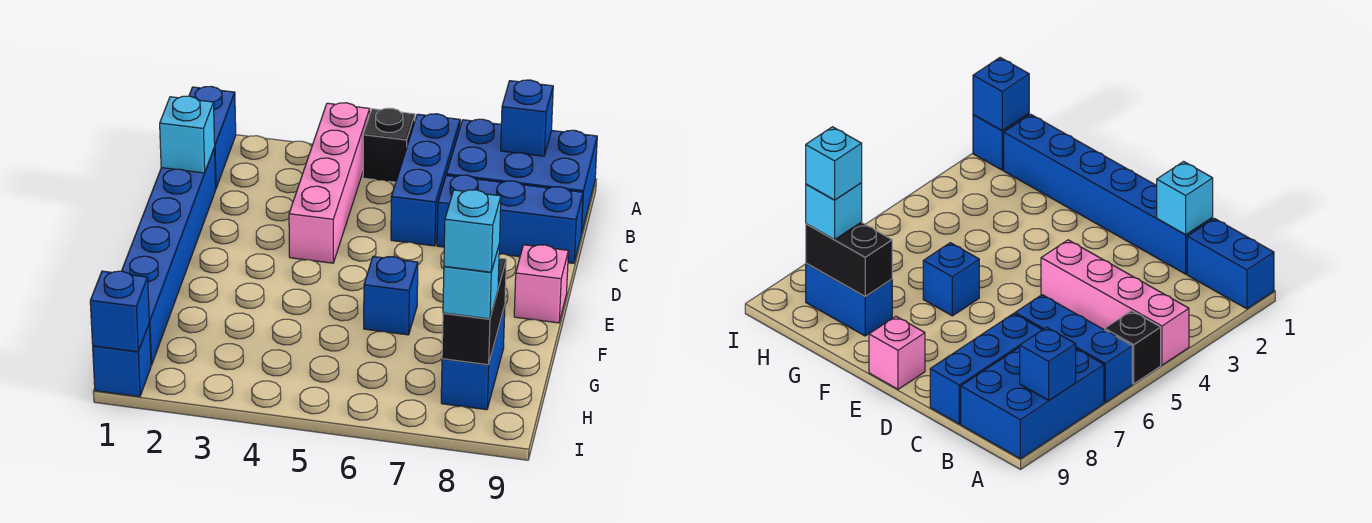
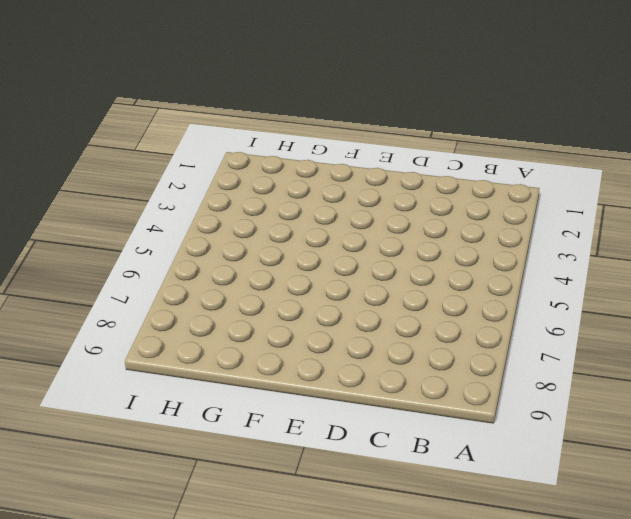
none -> blue 1x2 brick [189,86,236,188]
none -> pink 1x4 brick [289,103,370,263]
none -> black 1x1 brick [363,108,415,182]

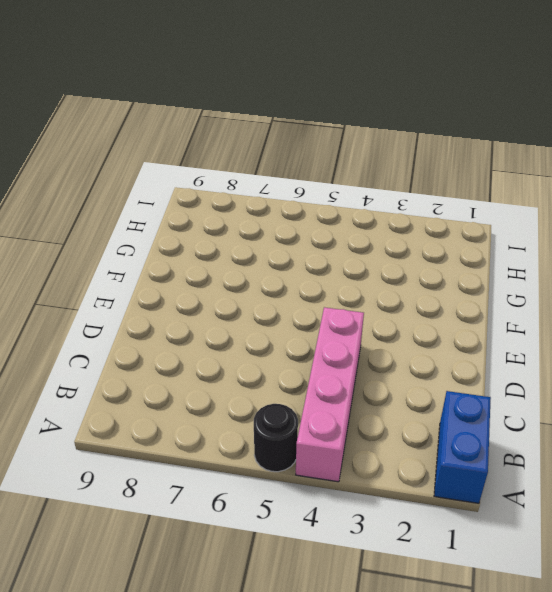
black 1x1 round brick [254,404,298,472] -> black 1x1 brick [363,108,415,182]
none -> blue 1x3 brick [391,114,460,246]
none -> blue 2x3 brick [446,119,597,234]
none -> blue 1x6 brick [122,147,216,365]

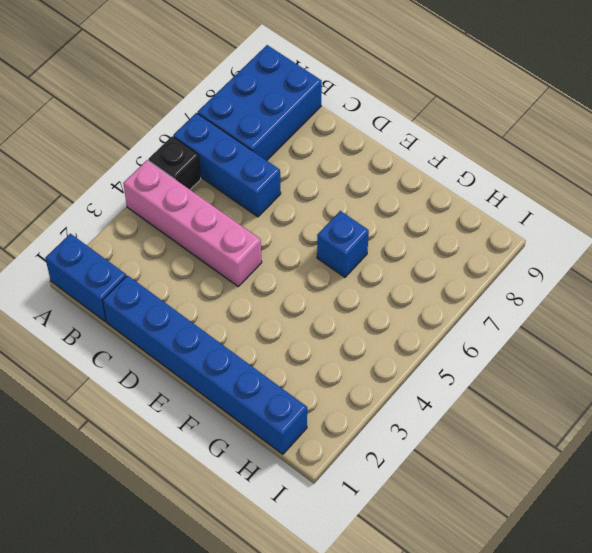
none -> blue 1x3 brick [437,175,583,263]
none -> pink 1x1 brick [514,245,568,323]
none -> blue 1x2 brick [441,306,505,410]

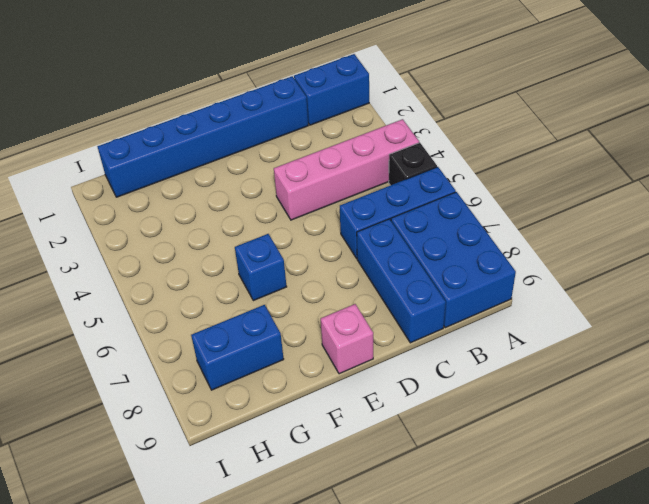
none -> blue 1x1 brick [93,325,151,397]
none -> blue 1x1 brick [501,80,553,156]
none -> cyan 1x1 brick [160,96,215,173]

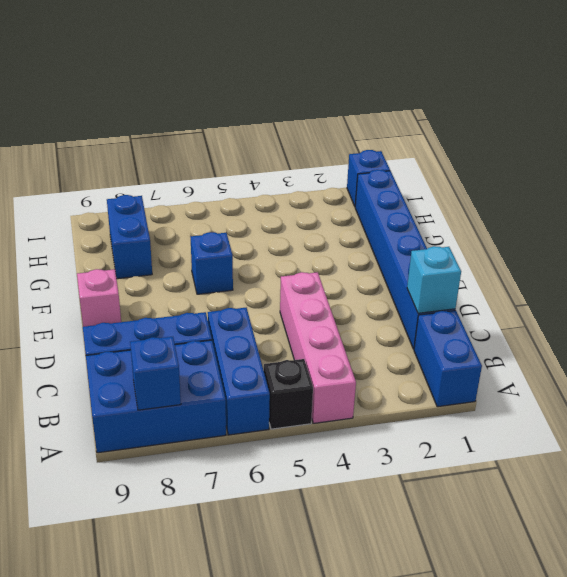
none -> black 1x2 brick [442,258,506,365]
none -> blue 1x1 brick [90,271,149,352]
none -> cyan 1x1 brick [443,246,499,319]

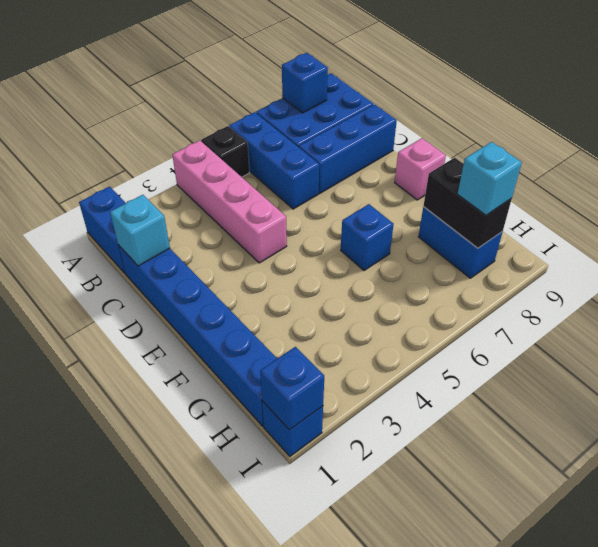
none -> cyan 1x1 brick [444,190,501,272]

